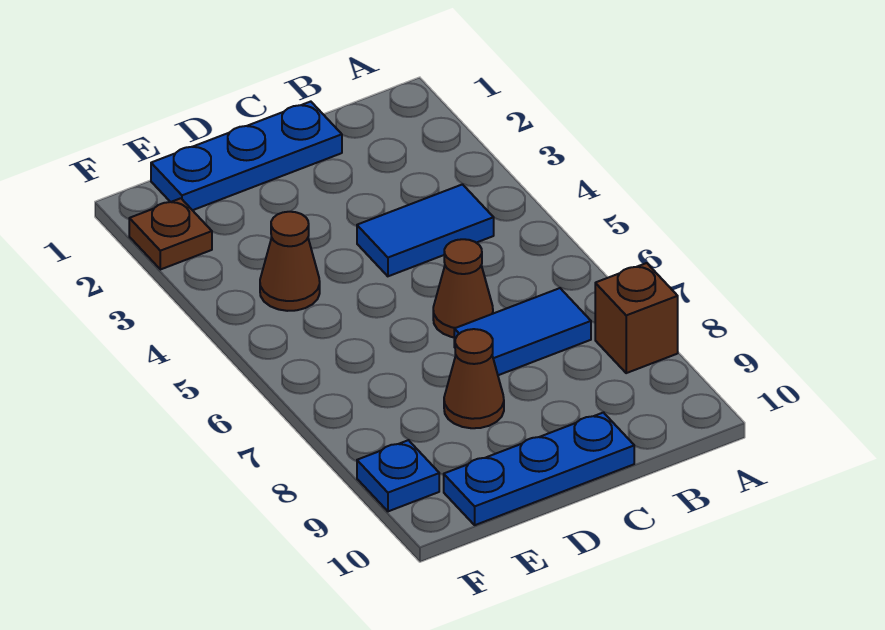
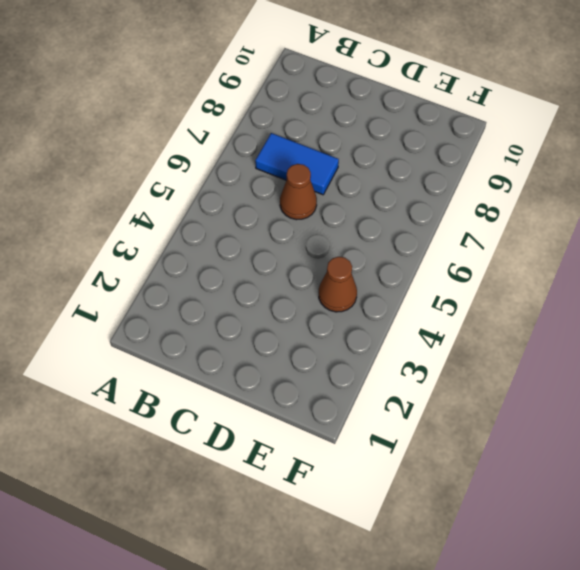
none -> brown 1x1 brick [595,263,678,373]
none -> blue 1x2 tile [357,184,494,276]

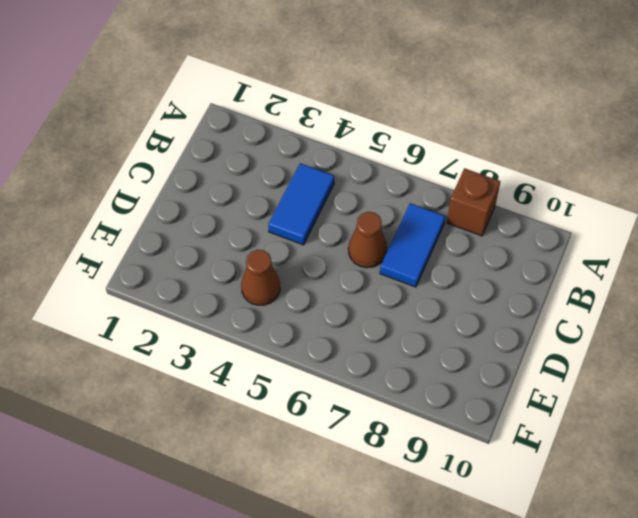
none -> blue 1x3 plate [151,102,342,210]
none -> blue 1x3 plate [444,413,634,525]

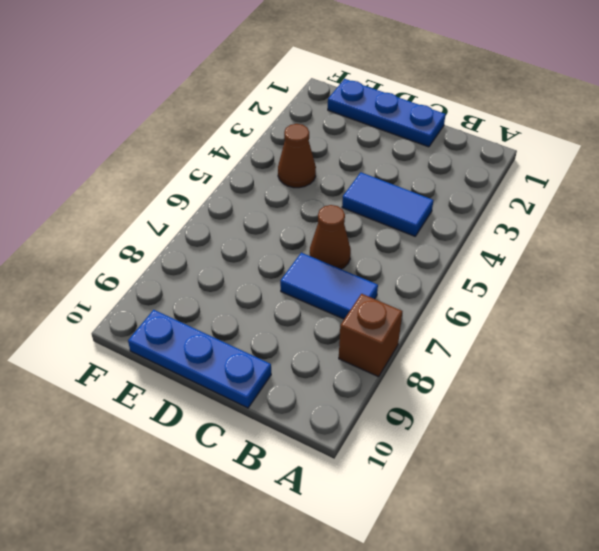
none -> brown 1x1 cone [444,329,504,428]
none -> brown 1x1 plate [129,198,212,270]

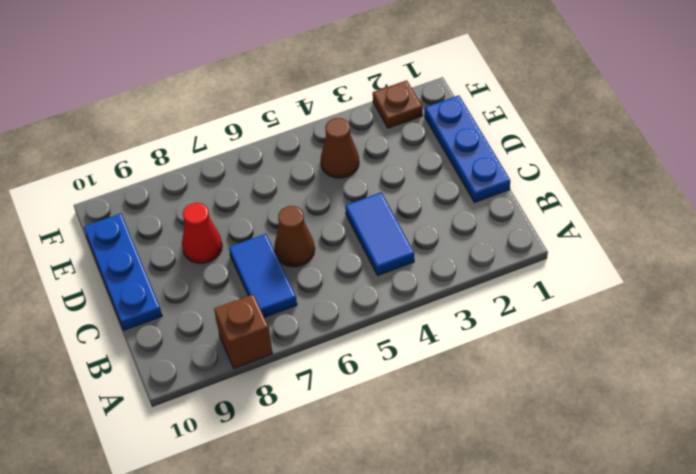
red 1x1 cone [182,203,222,263] -> brown 1x1 cone [444,329,504,428]
none -> blue 1x1 plate [357,440,439,511]

